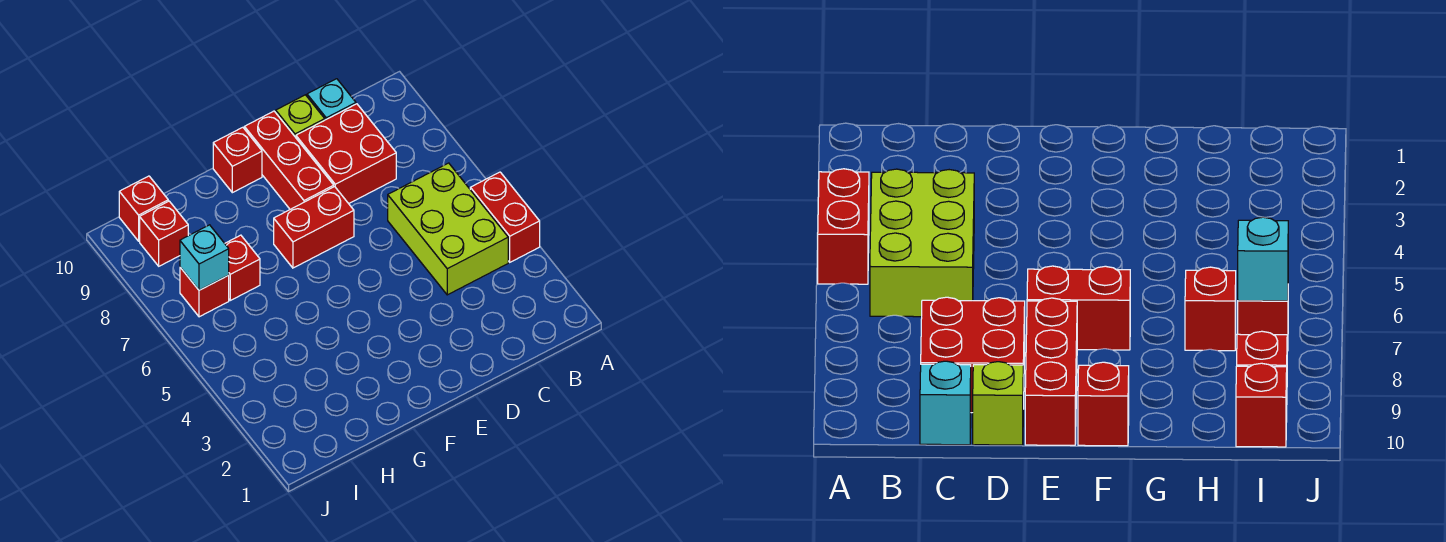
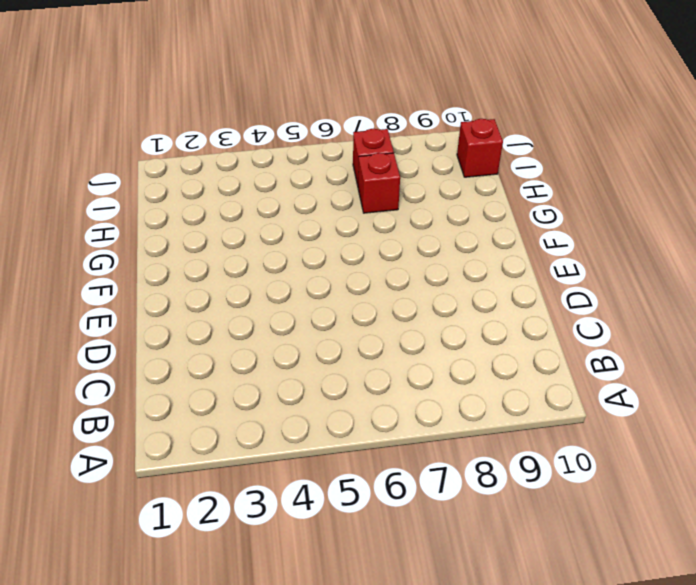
none -> red 1x2 brick [470,172,540,262]
none -> lime 2x3 brick [388,163,508,295]
none -> red 2x2 brick [296,104,396,204]

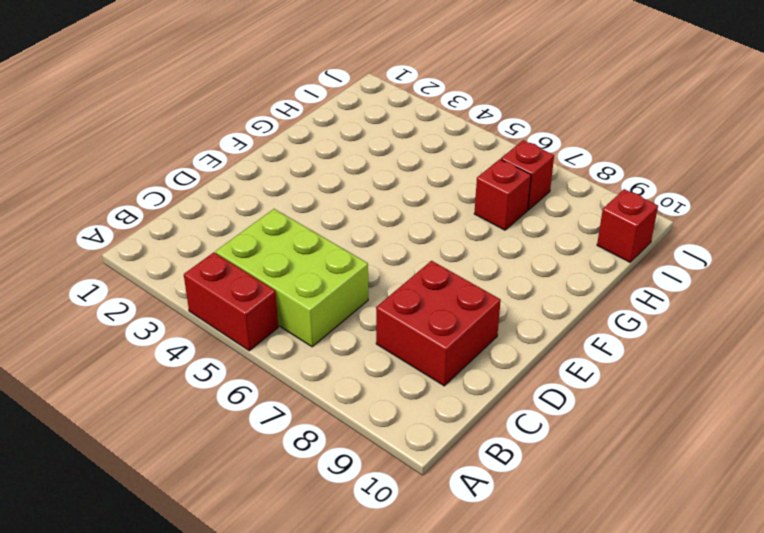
none -> cyan 1x1 brick [307,79,356,120]
none -> lime 1x1 brick [276,95,325,137]
none -> red 1x2 brick [274,187,354,268]

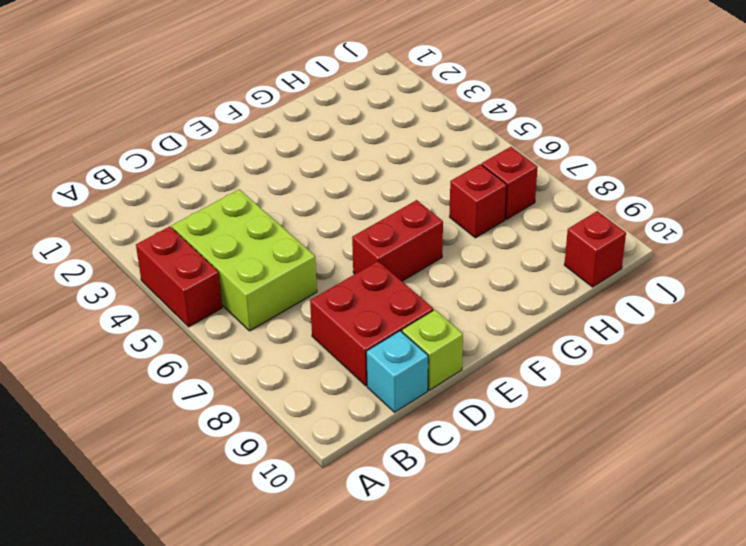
none -> red 1x3 brick [244,111,334,209]
none -> red 1x1 brick [213,127,262,193]
none -> red 1x1 brick [140,201,188,266]

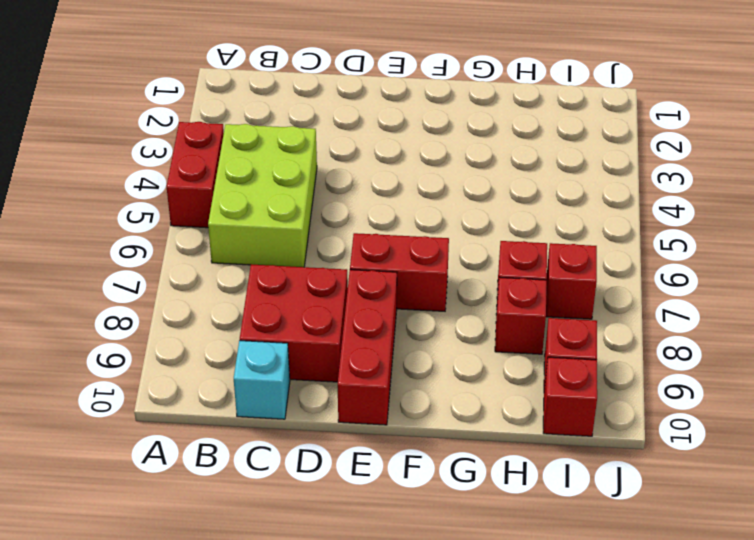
red 1x1 brick [495,277,547,354] -> red 1x1 brick moved to [213,127,262,193]
none -> lime 1x1 brick [276,95,325,137]
none -> cyan 1x1 brick [180,225,229,290]

